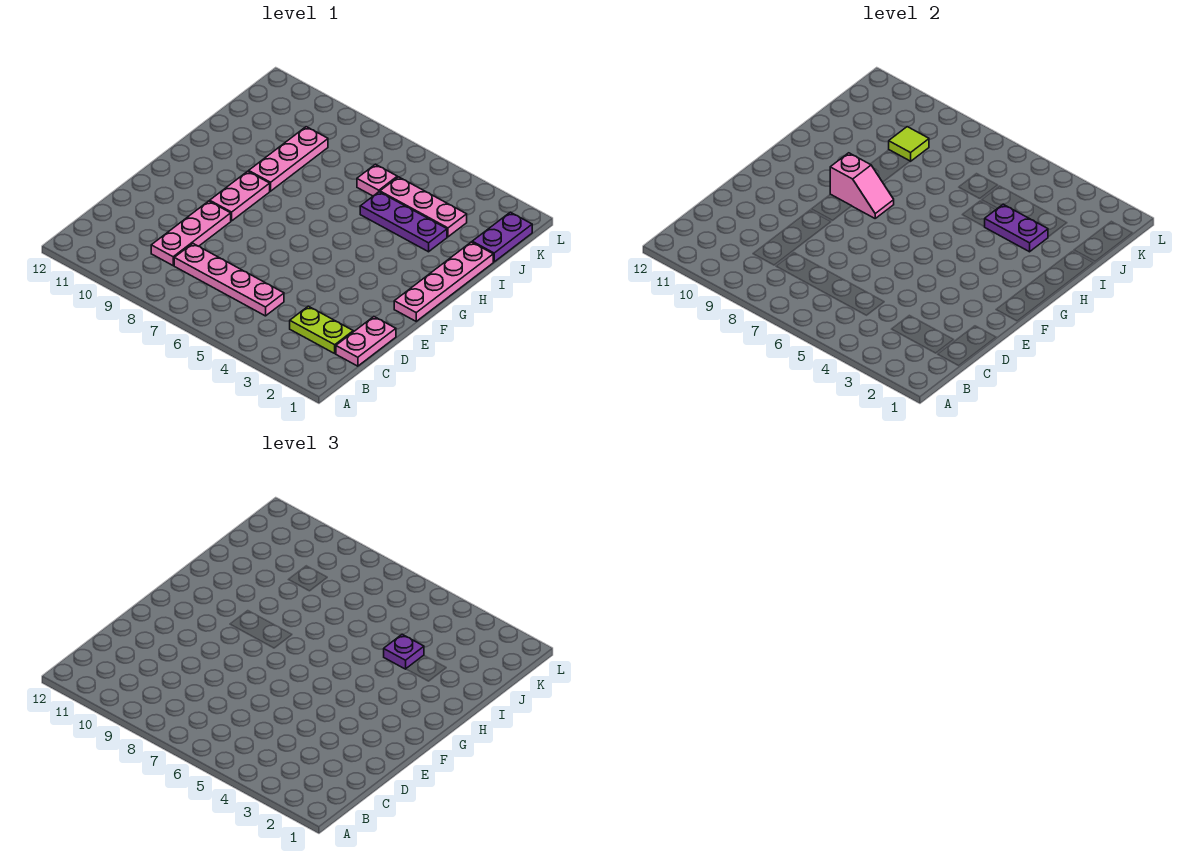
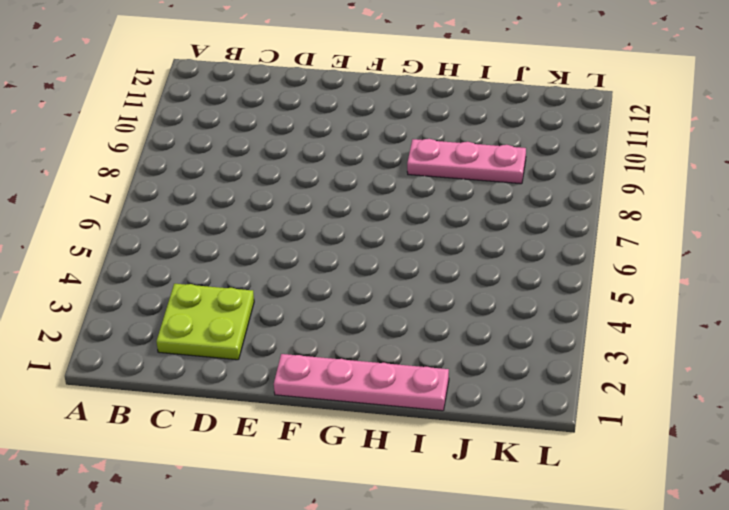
lime 2x2 plate [157,284,254,360] -> lime 1x2 plate [290,306,353,353]
none -> pink 1x2 plate [336,317,396,366]
none -> pink 1x4 plate [174,244,284,316]
none -> pink 1x3 plate [151,201,231,265]

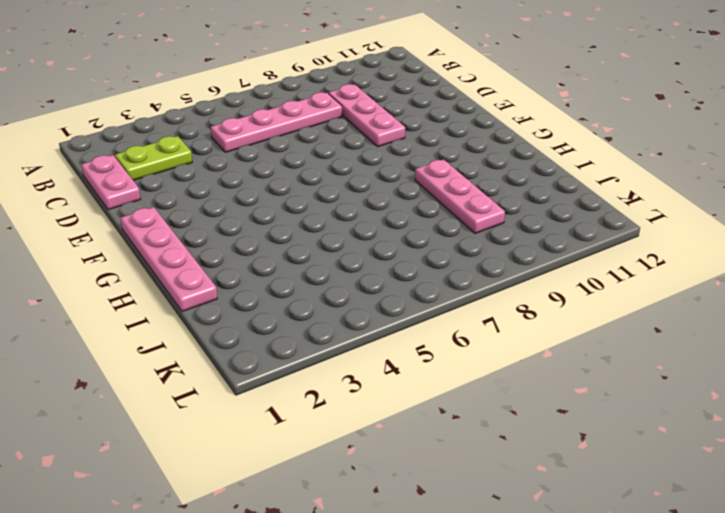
none -> pink 1x2 plate [210,171,270,221]
none -> purple 1x3 plate [360,192,447,252]
none -> purple 1x2 plate [472,212,532,262]

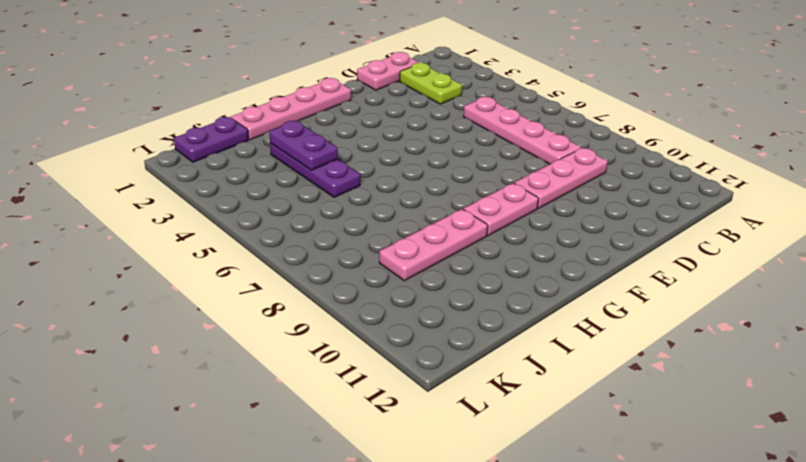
none -> pink 1x3 plate [380,177,467,237]
none -> pink 1x1 plate [357,164,397,196]
none -> pink 1x2 slope [830,153,894,218]

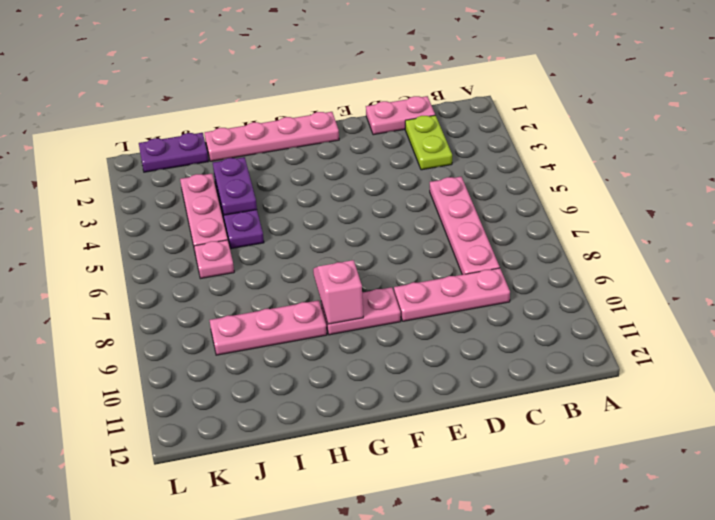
none -> lime 1x1 tile [889,127,929,161]
none -> purple 1x1 plate [384,634,424,669]

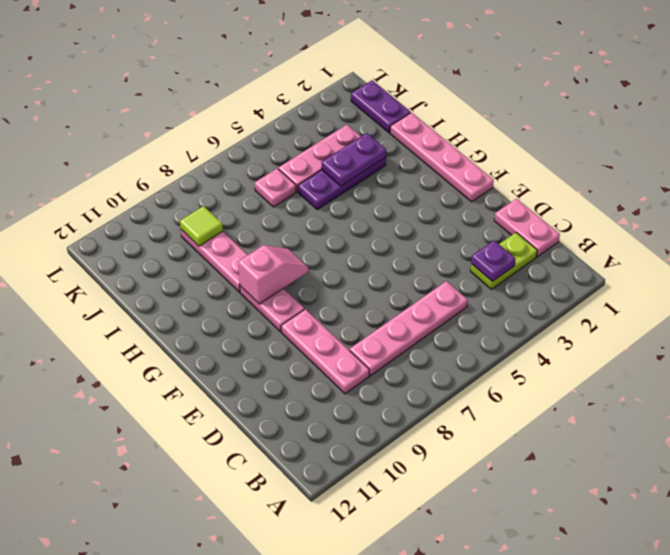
purple 1x1 plate [471,240,515,282] -> purple 1x1 plate moved to [384,634,424,669]

